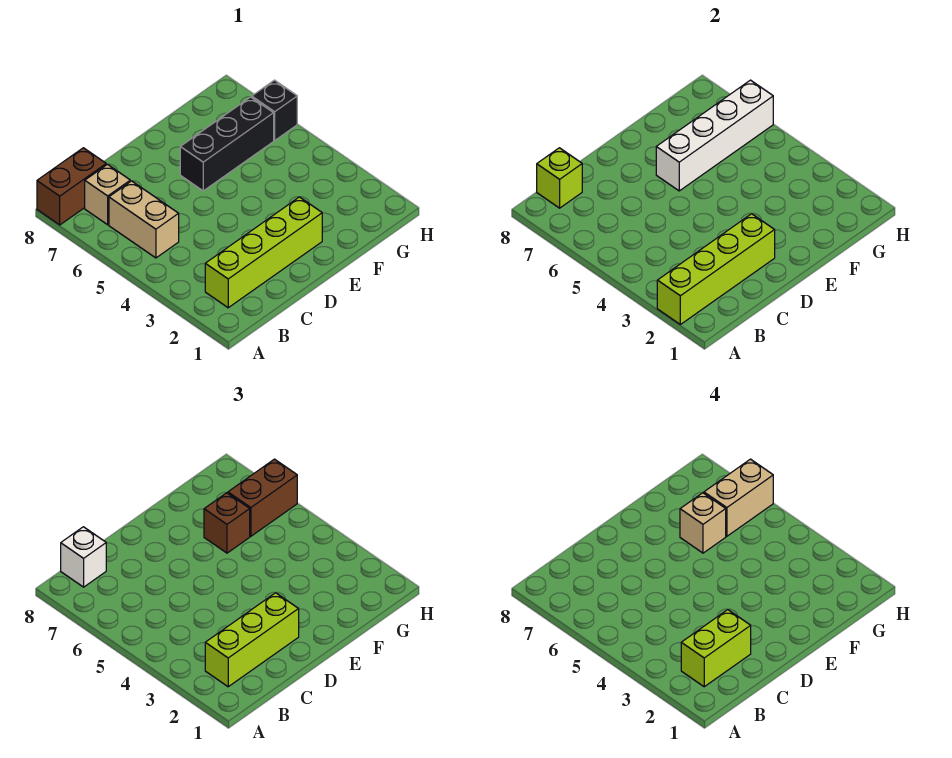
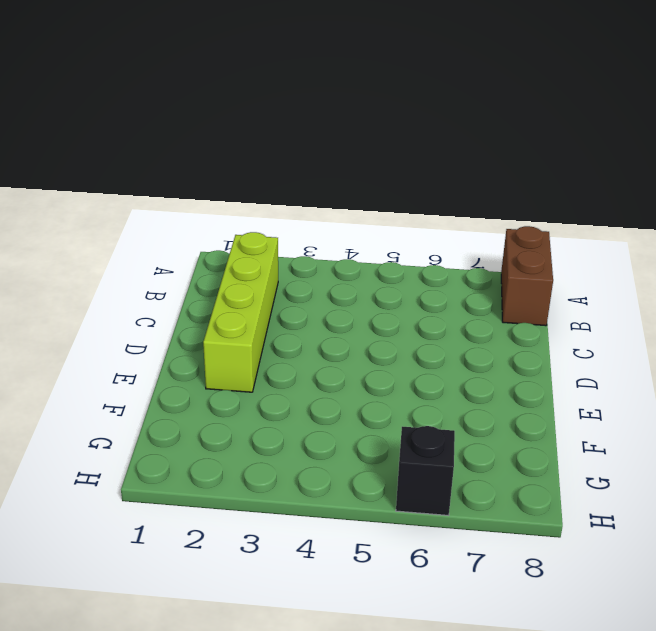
none -> tan 1x2 brick [109,181,179,258]
none -> tan 1x1 brick [85,165,130,225]
none -> black 1x3 brick [180,97,274,191]

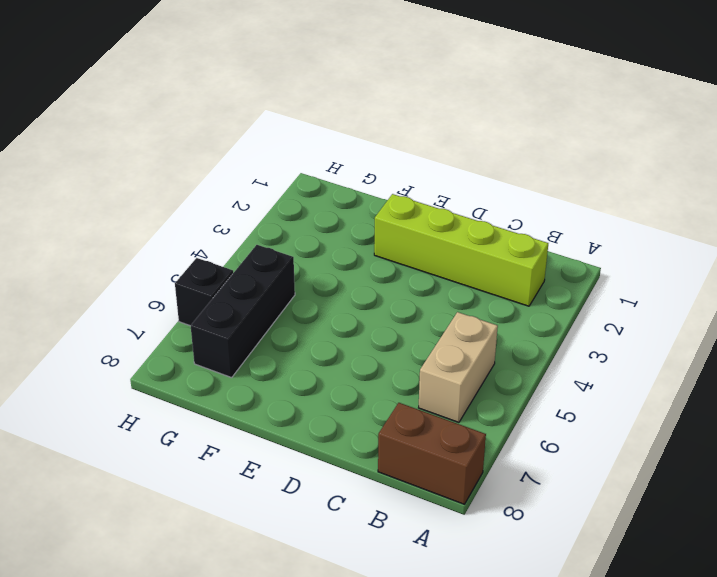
black 1x3 brick [191,245,295,378] -> black 1x3 brick turned to [180,97,274,191]
none -> tan 1x1 brick [85,165,130,225]
none -> lime 1x4 brick [657,214,775,324]
none -> lime 1x1 brick [537,148,582,208]

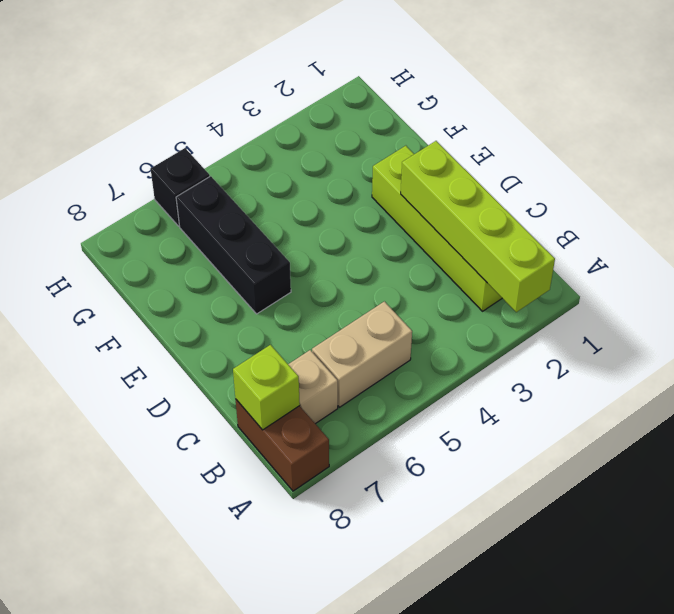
none -> white 1x4 brick [656,80,773,191]
none -> lime 1x3 brick [205,593,299,687]
none -> white 1x1 brick [61,527,106,587]

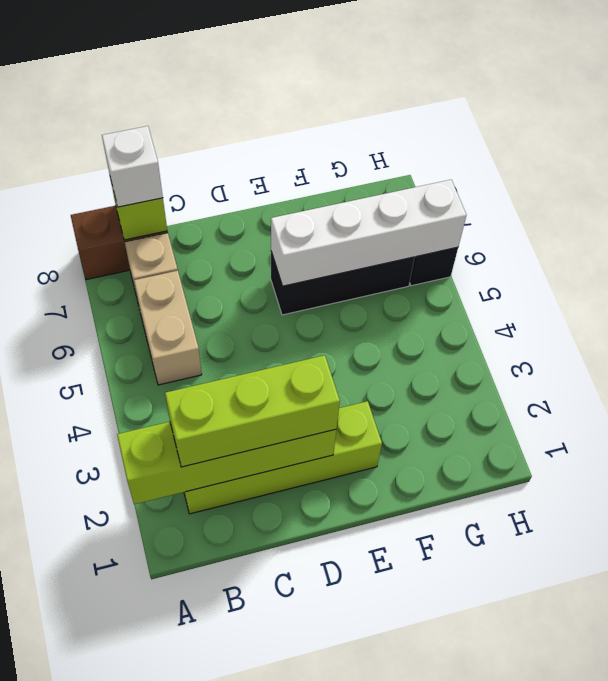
none -> brown 1x1 brick [204,493,250,553]
none -> brown 1x2 brick [228,459,297,536]
none -> lime 1x2 brick [681,610,751,687]

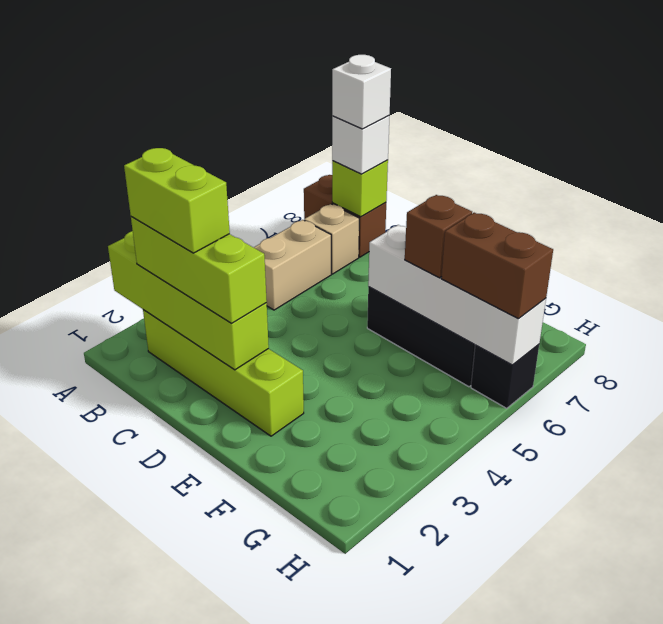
white 1x1 brick [332,55,391,129] -> none
none -> tan 1x1 brick [680,493,726,553]
none -> tan 1x2 brick [704,459,773,536]

